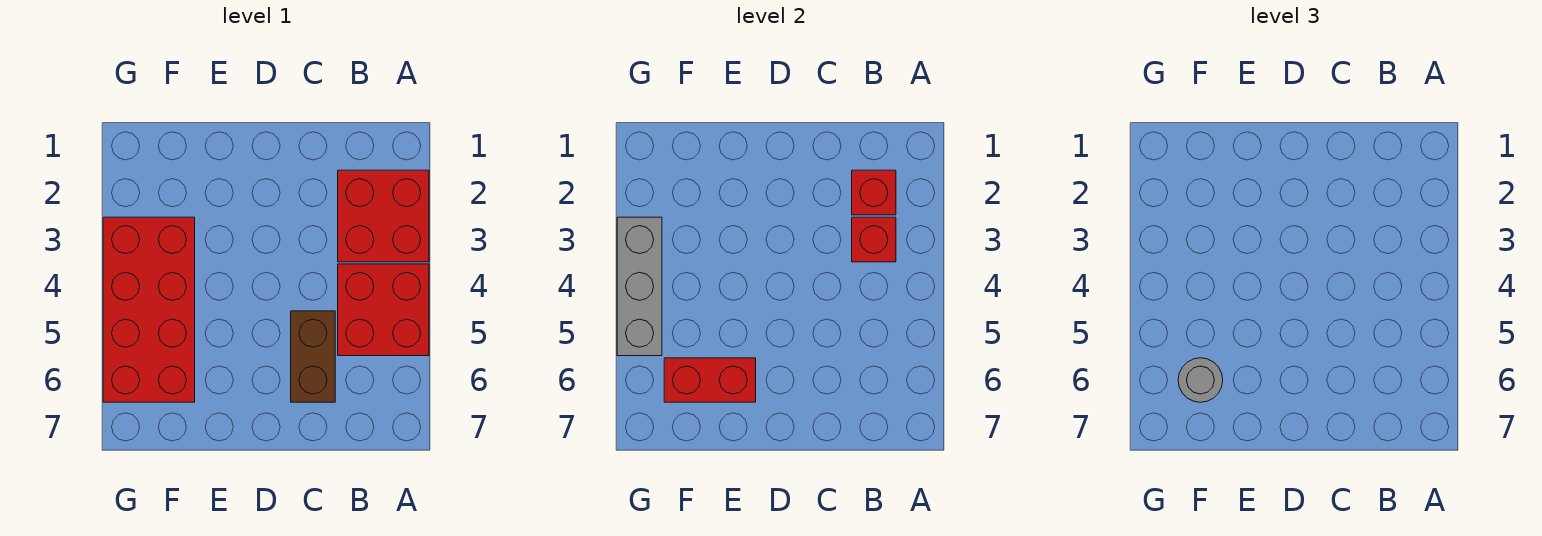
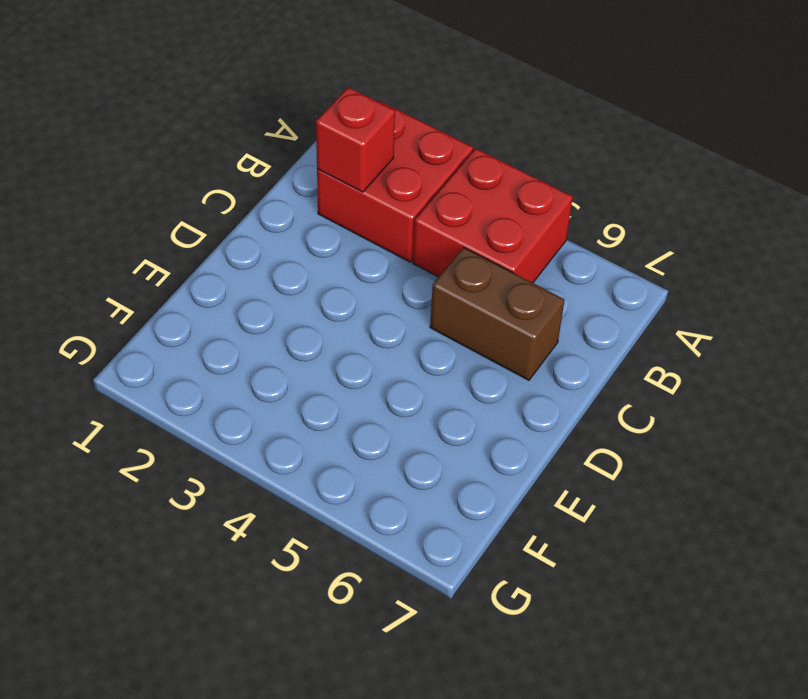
none -> red 2x4 brick [103,217,195,402]
none -> red 1x1 brick [852,217,896,262]

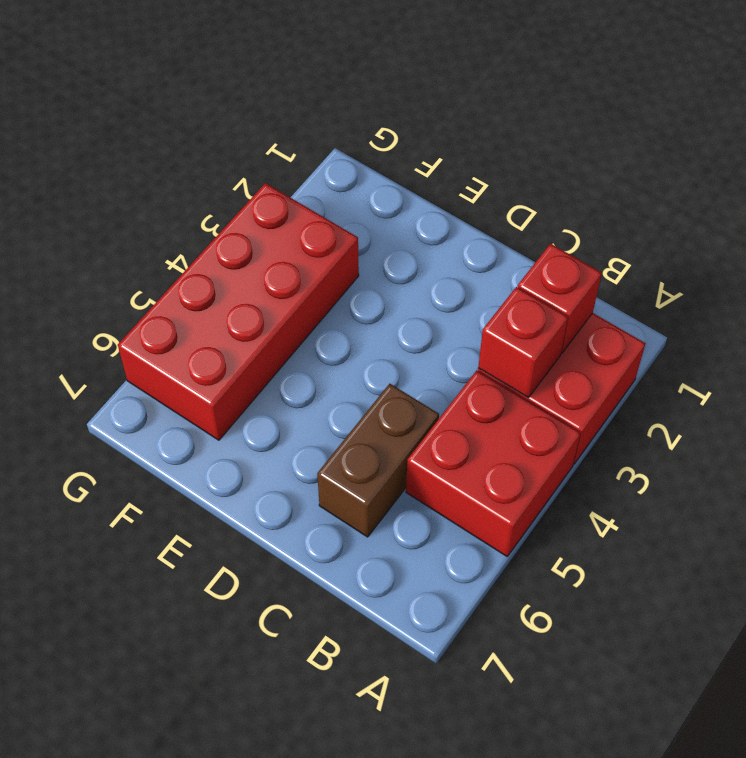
none -> red 1x2 brick [664,358,756,402]
none -> grey 1x3 brick [617,217,662,356]

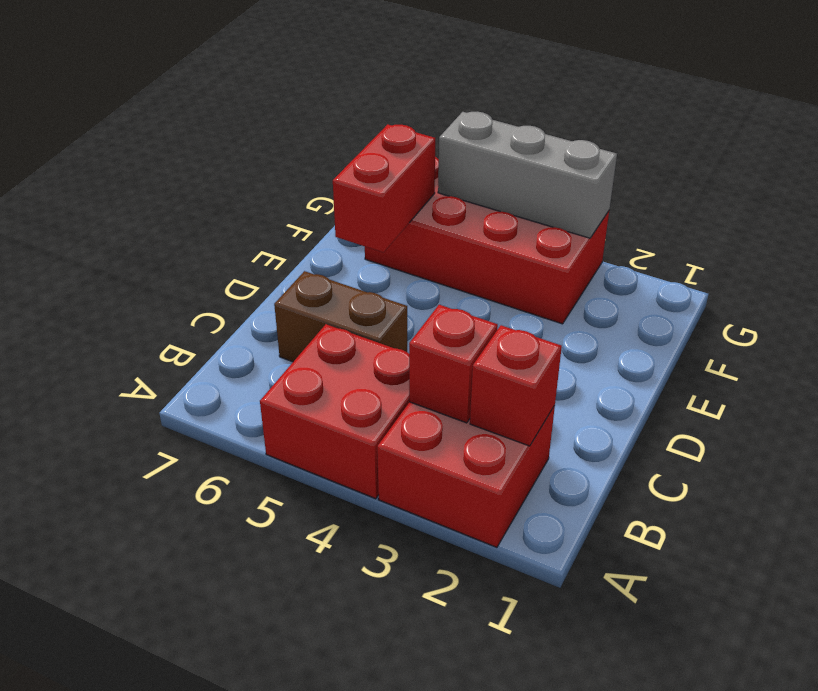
none -> grey 1x1 round brick [1178,358,1223,402]

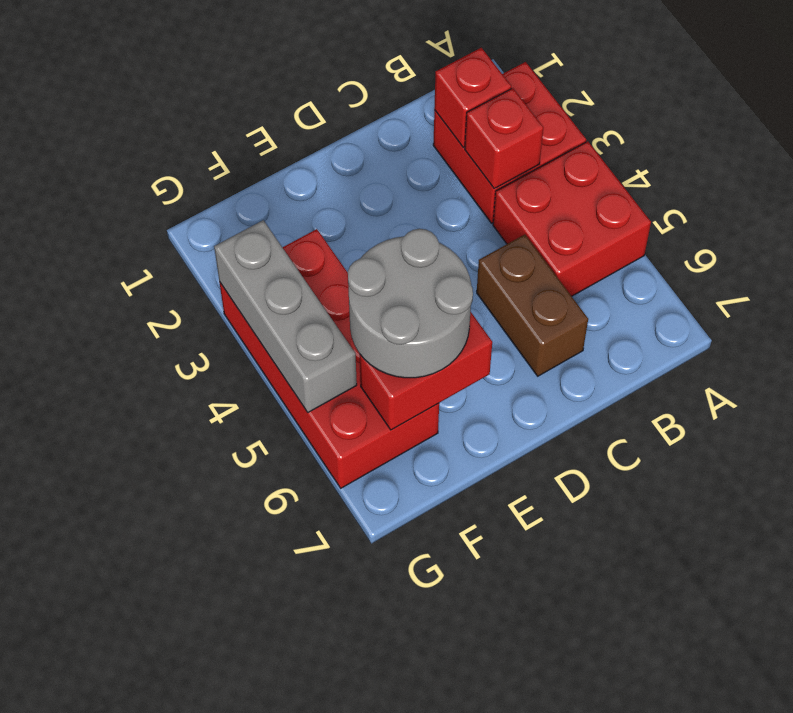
grey 2x2 round brick [348,229,473,378] -> grey 1x1 round brick [1178,358,1223,402]

